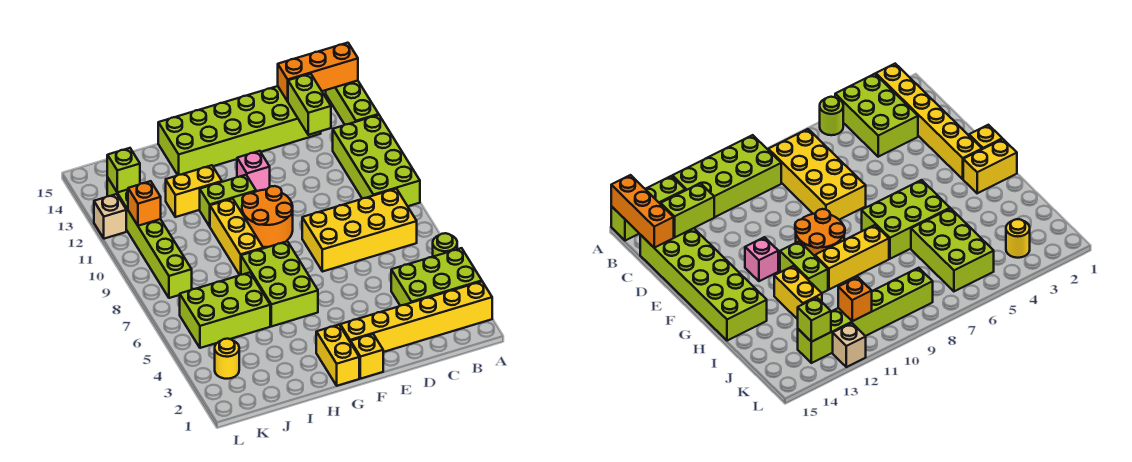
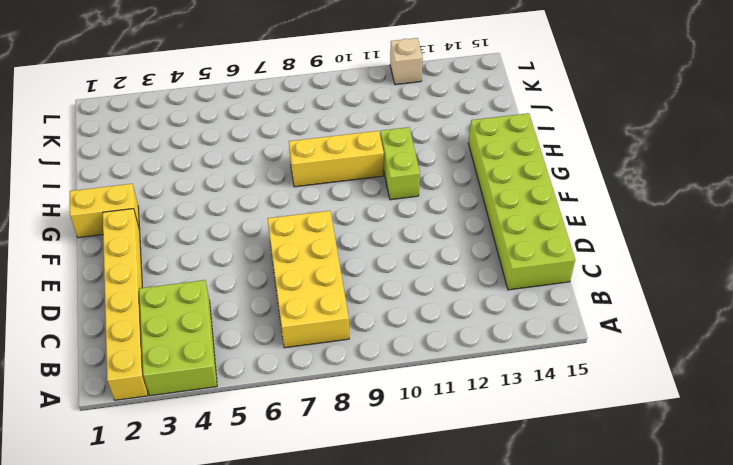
none -> lime 1x1 round brick [433,233,457,257]
none -> lime 2x4 brick [333,115,420,206]
none -> lime 1x3 brick [326,81,379,125]

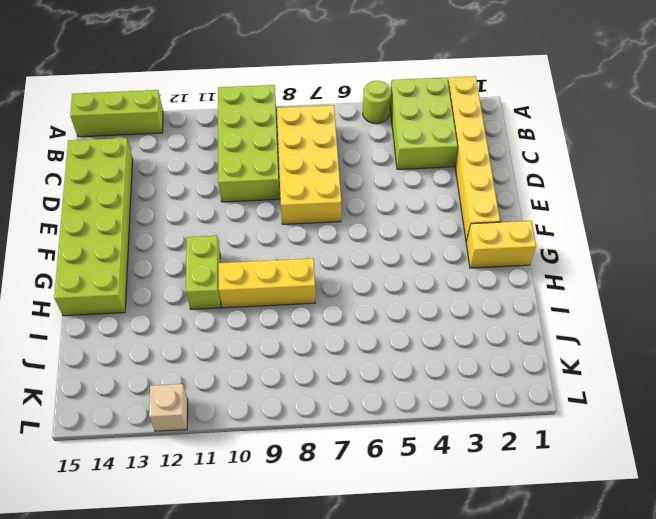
lime 2x4 brick [218,85,280,202] -> lime 2x4 brick turned to [333,115,420,206]
none -> yellow 1x1 brick [350,334,383,379]
none -> orange 2x2 round brick [242,186,293,247]
none -> pink 1x1 brick [237,151,270,191]

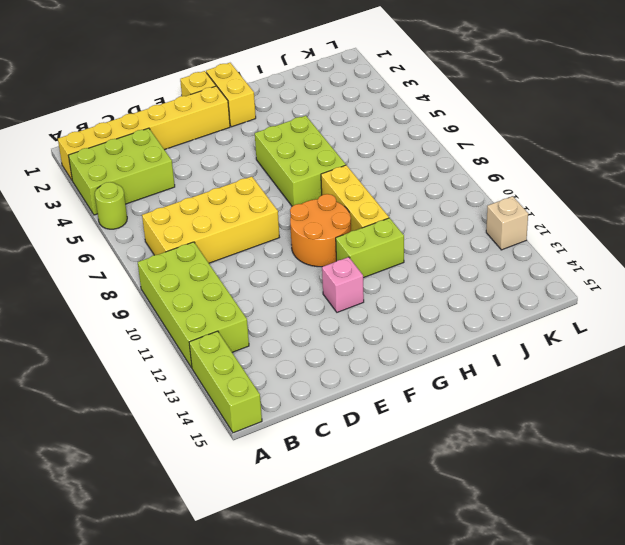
none -> lime 2x6 brick [158,86,321,175]
none -> yellow 1x2 brick [166,165,222,217]
none -> lime 2x3 brick [180,273,270,348]

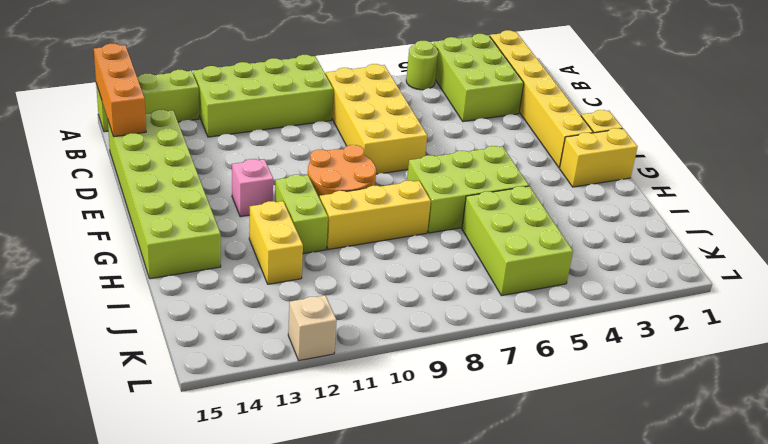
none -> yellow 1x1 round brick [215,339,239,379]
none -> lime 1x6 brick [107,177,192,298]
none -> lime 1x2 brick [288,74,331,135]

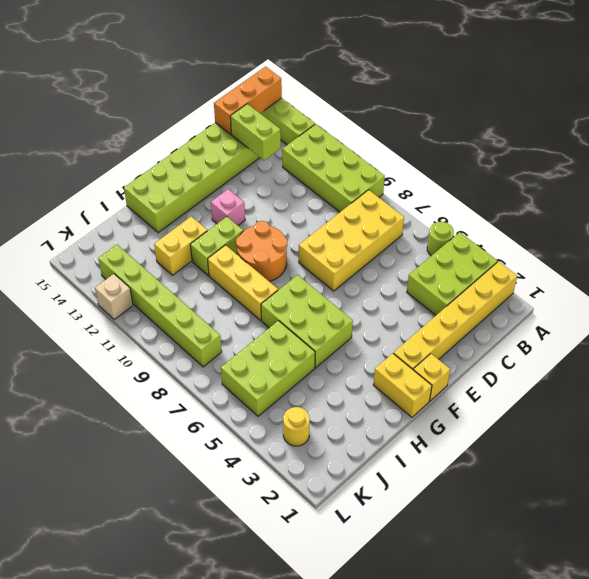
none -> orange 1x1 brick [128,181,161,226]
none -> lime 1x1 brick [107,148,140,192]

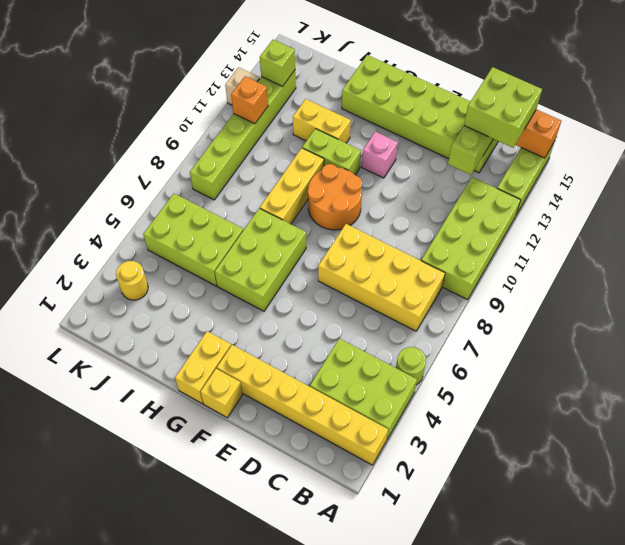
lime 2x2 brick [464,67,542,148] -> none

